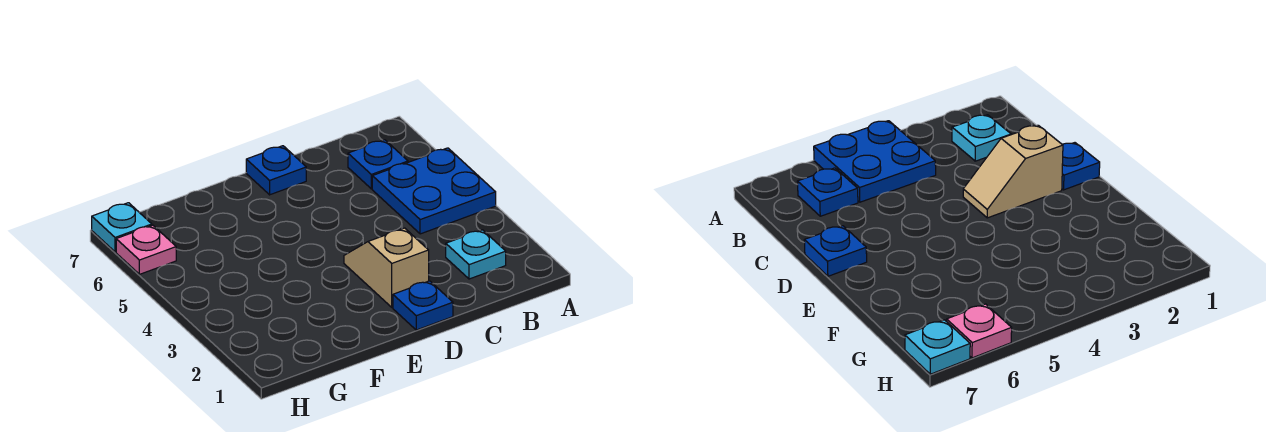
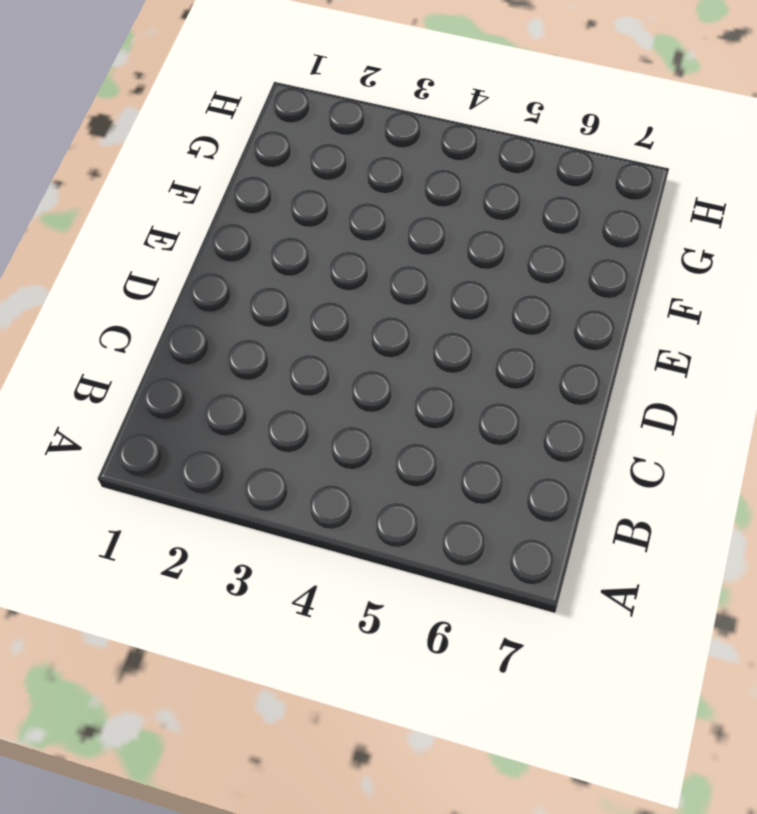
none -> blue 2x2 plate [372,148,496,234]
none -> cyan 1x1 plate [446,230,506,279]

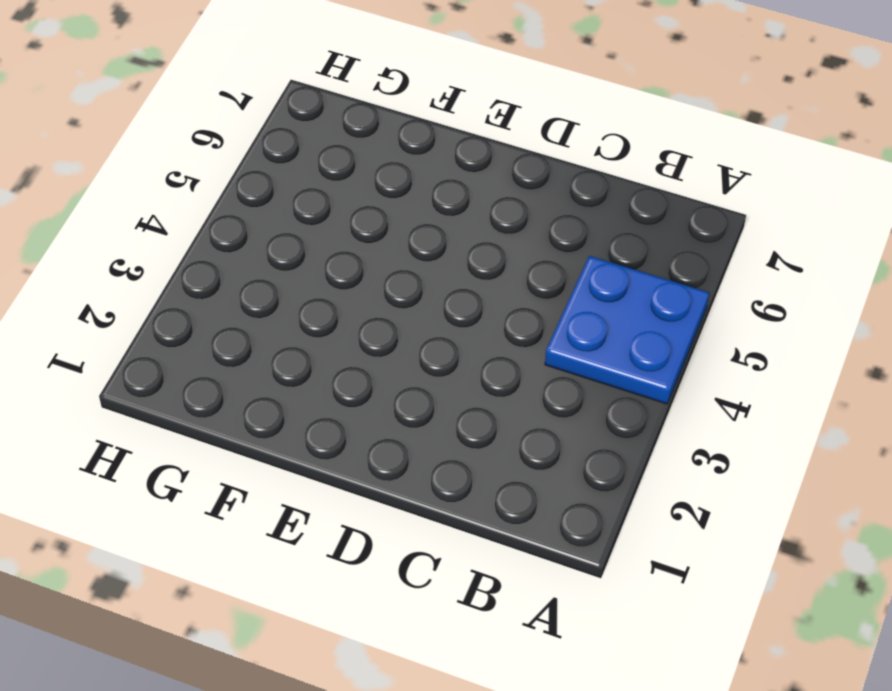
none -> cyan 1x1 plate [446,230,506,279]
none -> blue 1x1 plate [348,140,408,189]

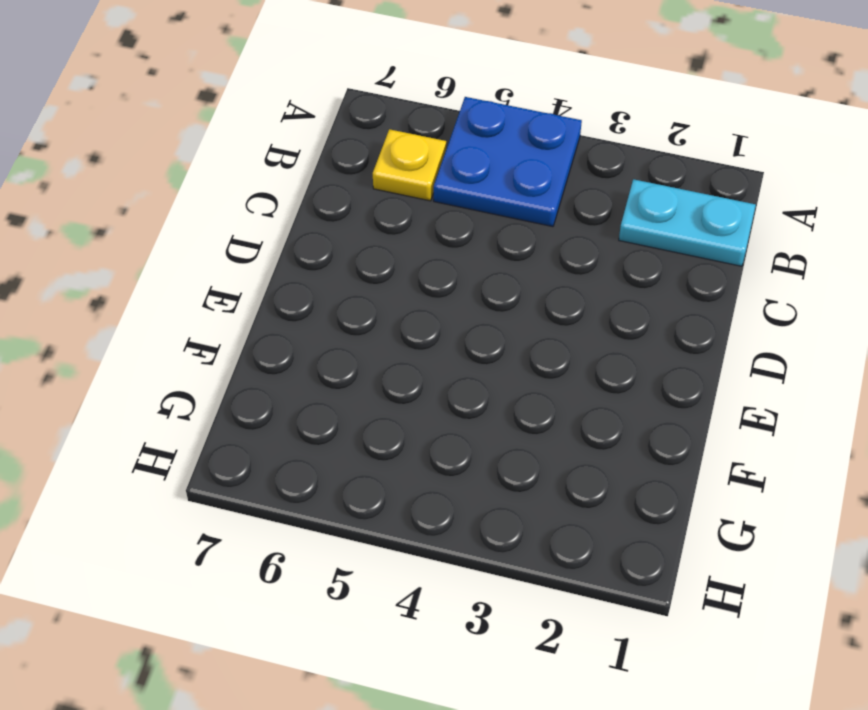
cyan 1x2 plate [619,179,756,266] -> cyan 1x1 plate [446,230,506,279]
yellow 1x1 plate [373,129,446,201] -> blue 1x1 plate [348,140,408,189]
none -> blue 1x1 plate [393,281,453,330]
none -> tan 1x2 slope [344,228,429,307]

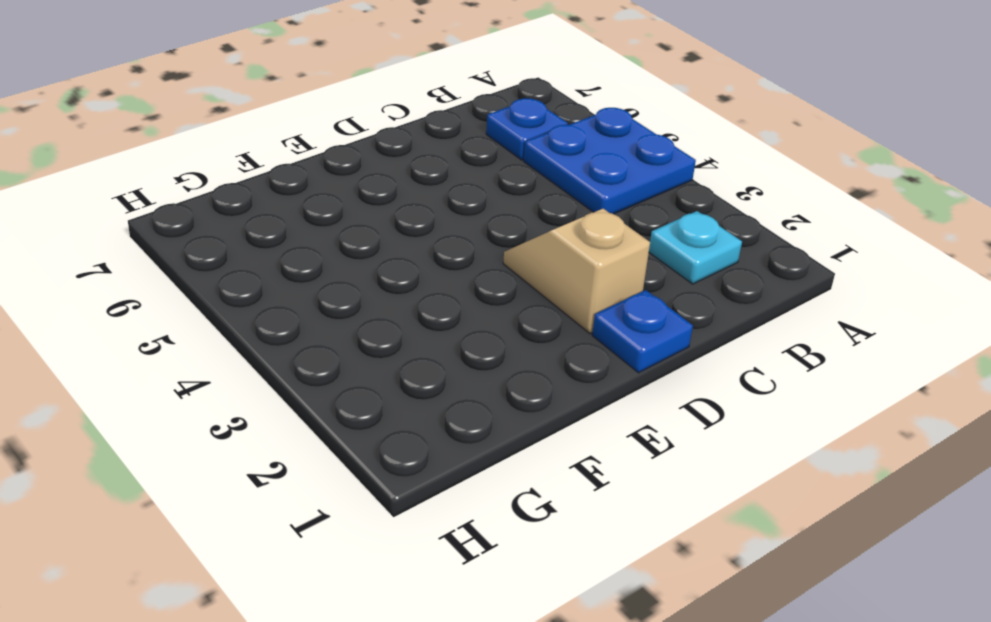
none -> blue 1x1 plate [246,146,306,195]
none -> pink 1x1 plate [116,225,176,274]

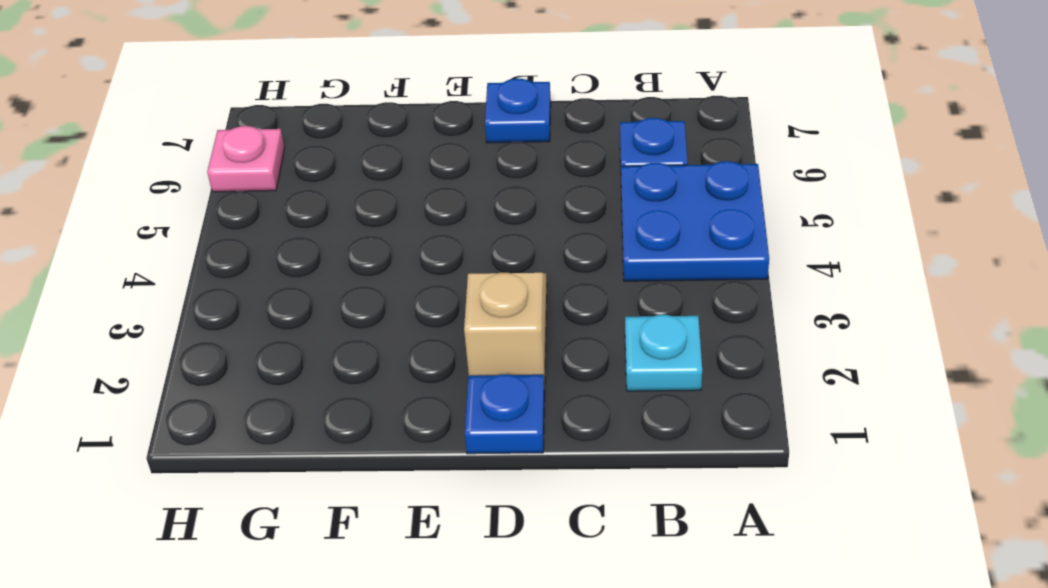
none -> cyan 1x1 plate [92,203,152,252]

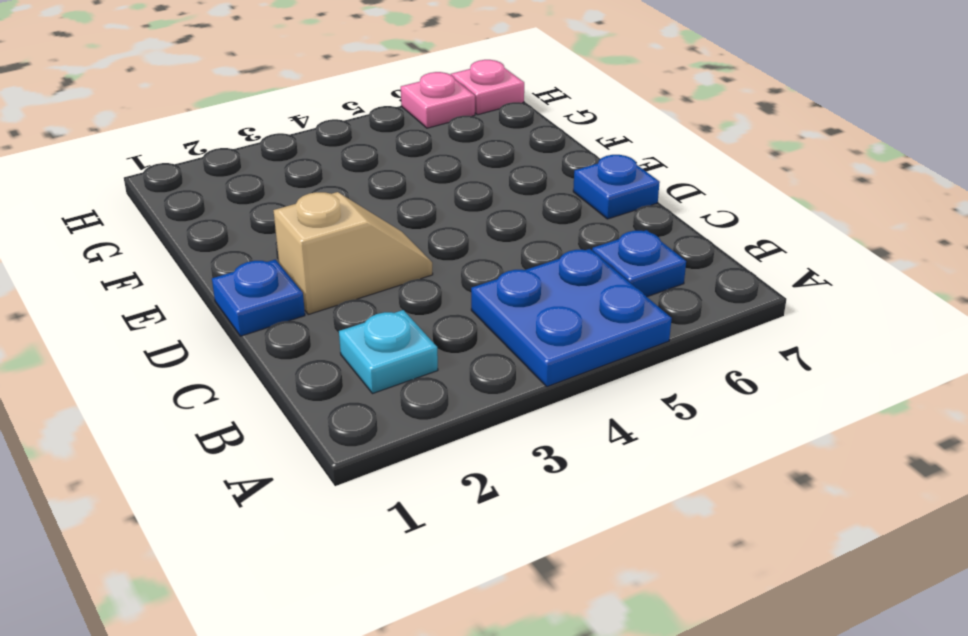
pink 1x1 plate [451,60,524,115] -> cyan 1x1 plate [92,203,152,252]

